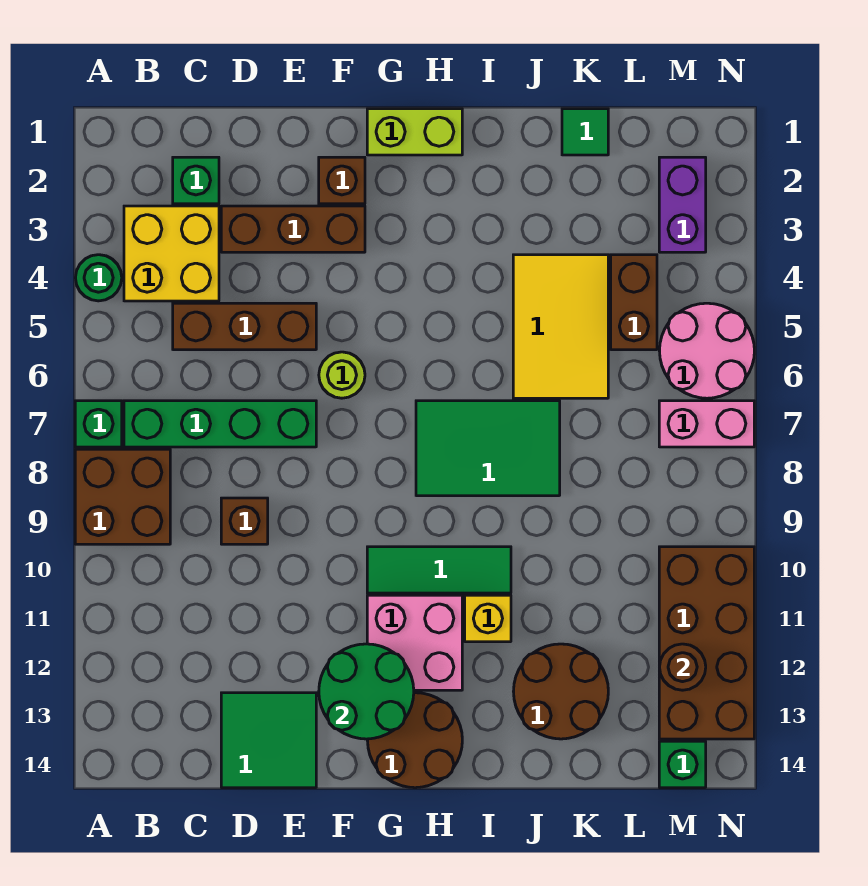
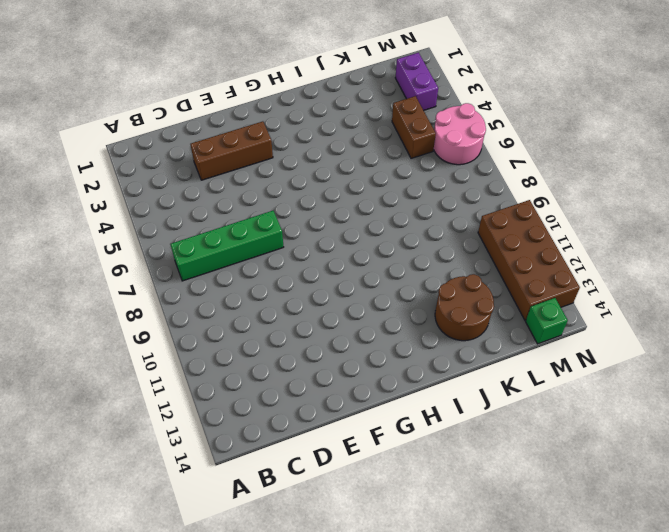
none -> green 1x1 round brick [75,255,122,301]
none -> green 1x1 brick [75,401,122,447]
none -> brown 2x2 brick [75,449,170,544]

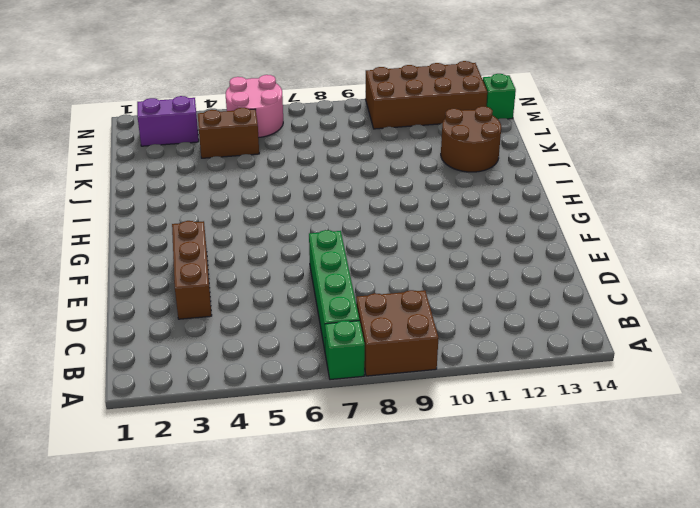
none -> green 1x1 round brick [75,255,122,301]
none -> yellow 2x2 brick [124,206,219,301]
none -> green 1x1 brick [173,157,219,204]

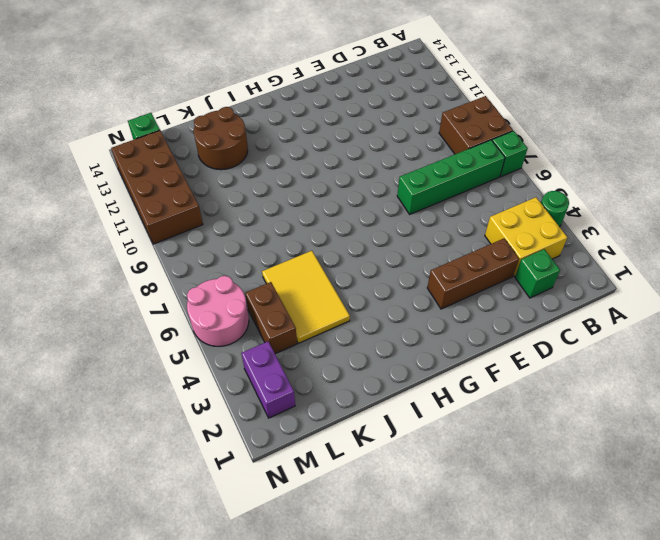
none -> brown 1x3 brick [173,303,316,350]
none -> brown 1x1 brick [221,498,268,544]
none -> green 2x2 tile [221,693,316,788]

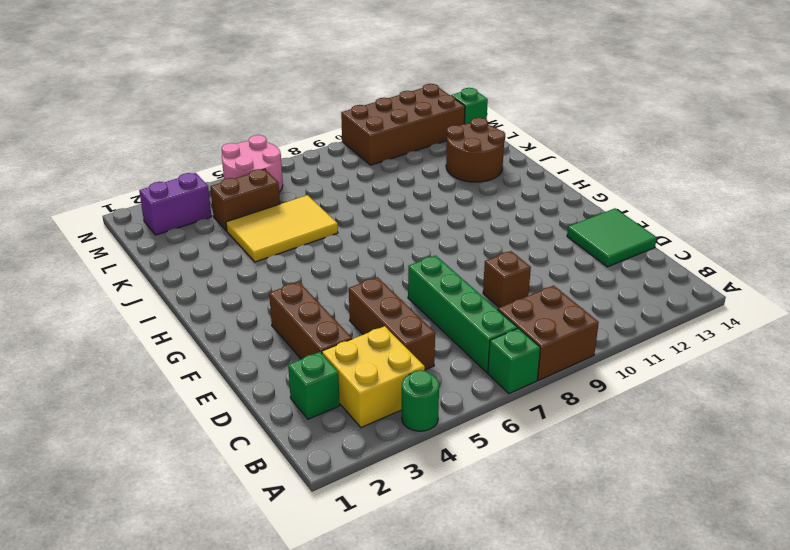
none -> brown 1x1 brick [319,157,365,204]
none -> lime 1x1 round brick [319,352,365,398]
none -> lime 1x2 brick [367,109,462,155]

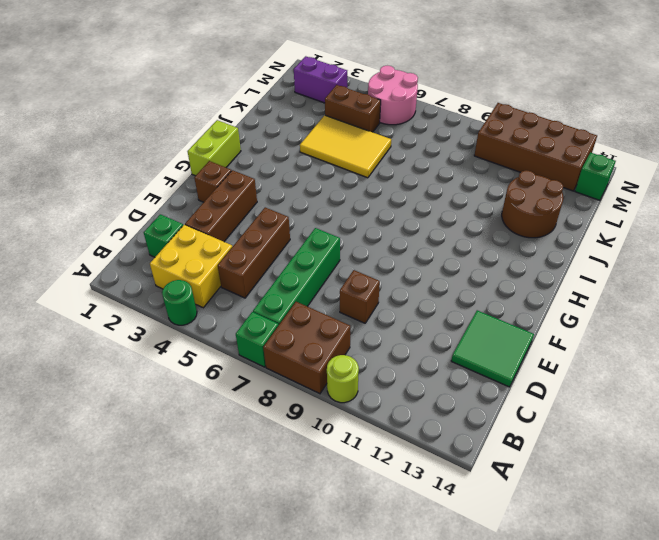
lime 1x1 round brick [327,355,359,403] -> lime 1x1 round brick moved to [319,352,365,398]
none -> green 1x3 tile [367,547,511,593]
none -> pink 2x2 brick [367,595,462,690]
none -> brown 2x2 round brick [367,693,462,788]

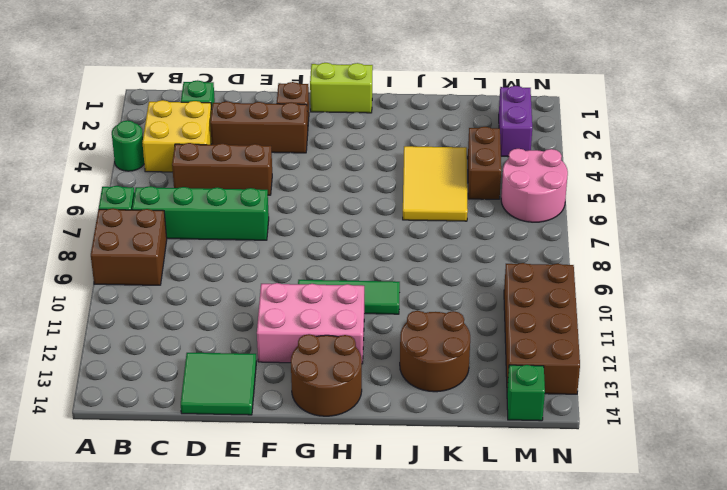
pink 2x3 brick [257,283,364,364] -> pink 2x2 brick [367,595,462,690]
none -> brown 1x1 brick [221,498,268,544]
none -> lime 1x1 round brick [319,352,365,398]
none -> green 2x3 tile [416,401,560,496]

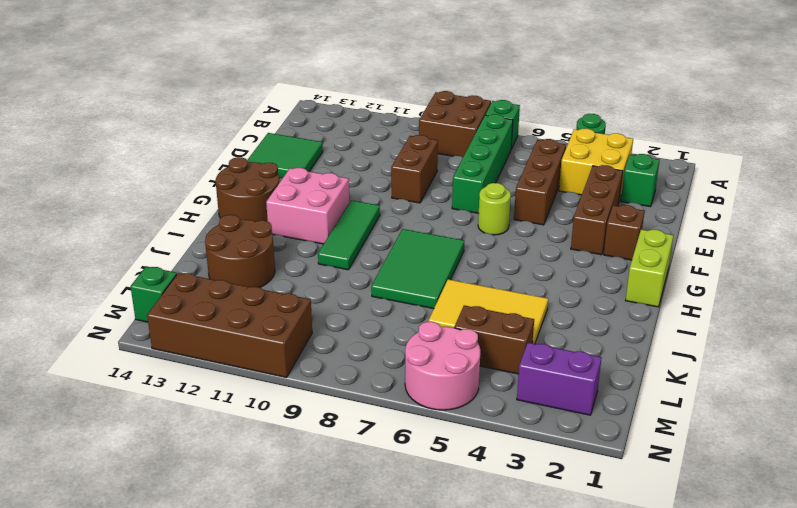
brown 1x2 brick [391,135,438,203] -> brown 1x1 brick [221,498,268,544]
none -> yellow 1x1 brick [465,595,511,642]
none -> green 1x1 tile [562,109,608,155]
none -> pink 1x2 brick [659,401,754,447]

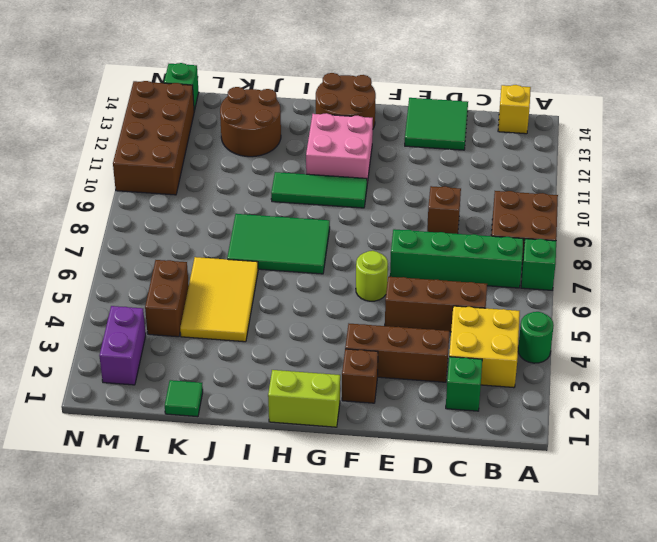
yellow 1x1 brick [498,85,531,134] -> yellow 1x1 brick moved to [465,595,511,642]
none -> pink 2x2 round brick [660,303,754,398]
none -> pink 1x2 brick [659,401,754,447]
none -> green 2x2 round brick [319,644,414,739]

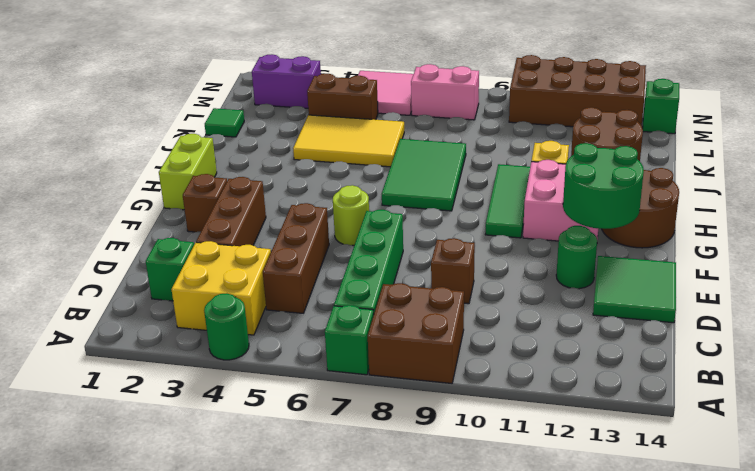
green 1x1 round brick [556,226,597,289] -> none
pink 2x2 tile [358,71,414,115] -> pink 2x2 round brick [660,303,754,398]
pink 1x2 brick [411,64,479,120] -> pink 1x2 brick turned to [659,401,754,447]
none -> brown 1x1 round brick [659,644,706,690]

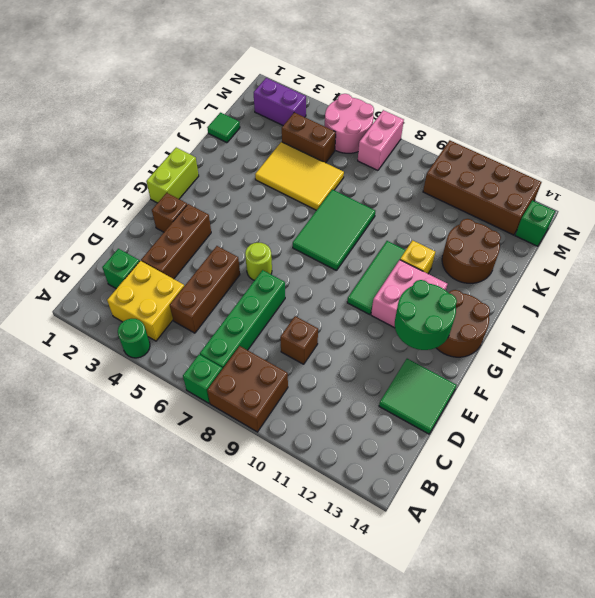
none -> brown 1x1 round brick [659,644,706,690]

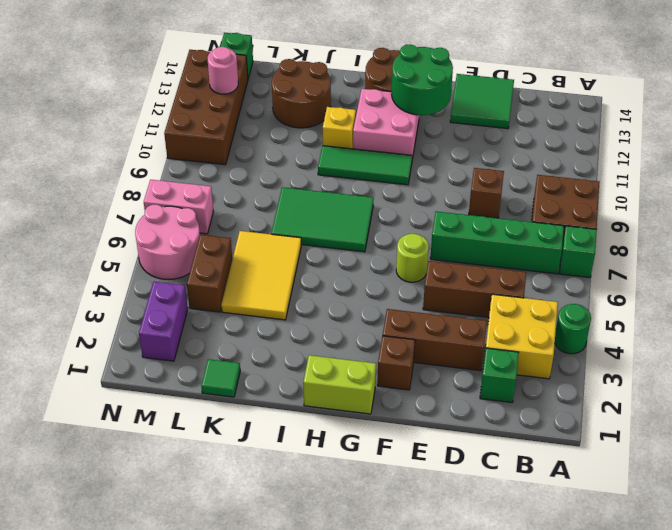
pink 1x1 round brick [208,47,238,94] -> brown 1x1 round brick [659,644,706,690]

